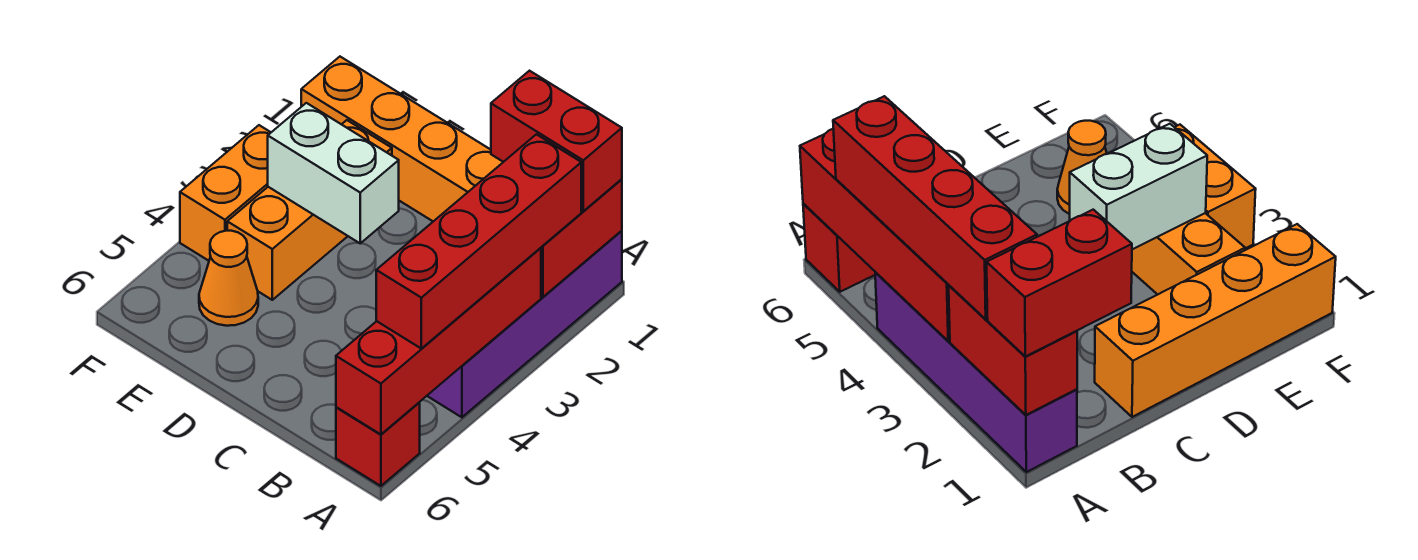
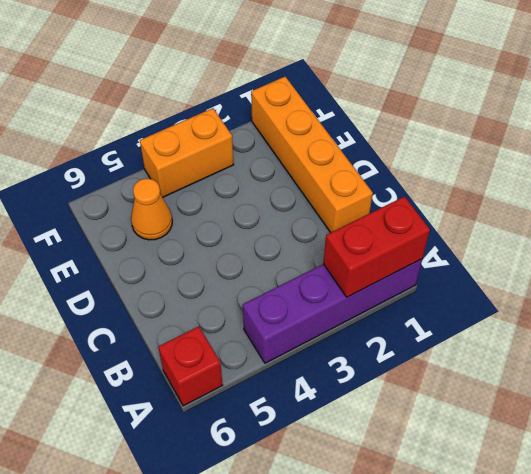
none -> orange 1x3 brick [227,120,392,300]
none -> red 1x4 brick [336,248,541,434]

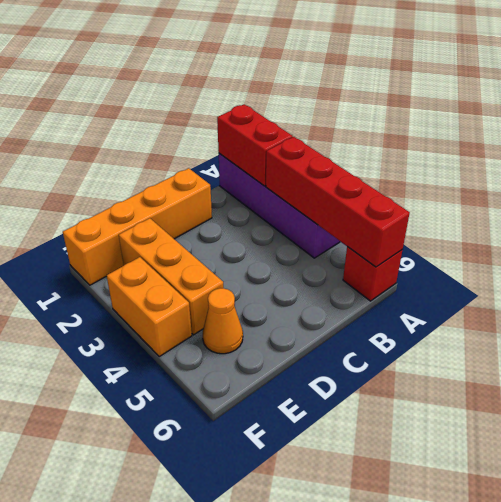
none -> white 1x2 brick [268,103,399,243]
none -> red 1x2 brick [491,71,622,211]

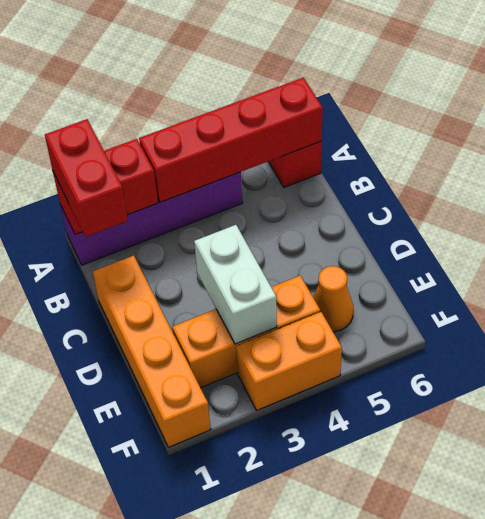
none -> red 1x4 brick [376,134,581,348]

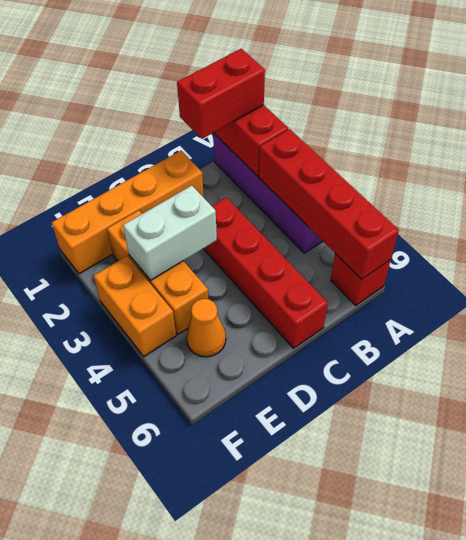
red 1x4 brick [203,197,328,348] -> red 1x4 brick moved to [376,134,581,348]

